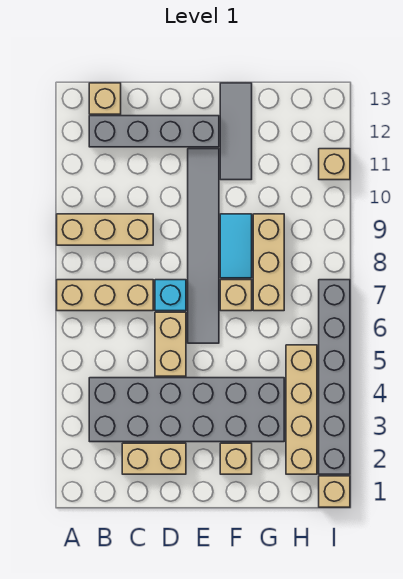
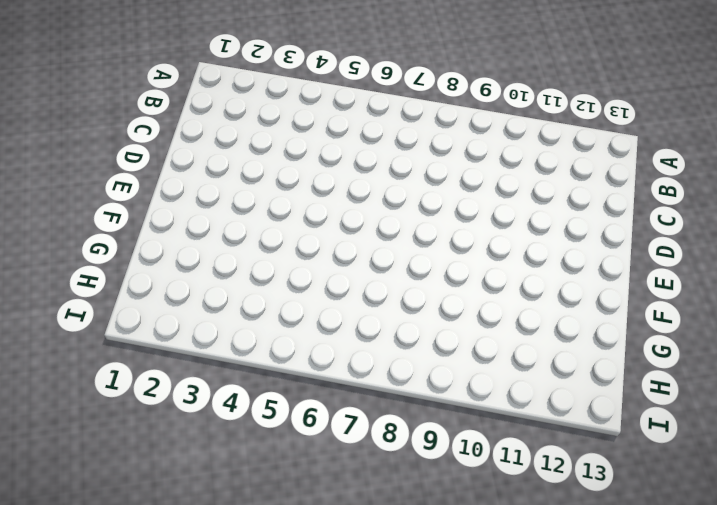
none -> tan 1x3 brick [57,280,153,311]
none -> tan 1x3 brick [57,214,153,245]
none -> grey 2x6 brick [89,378,284,442]

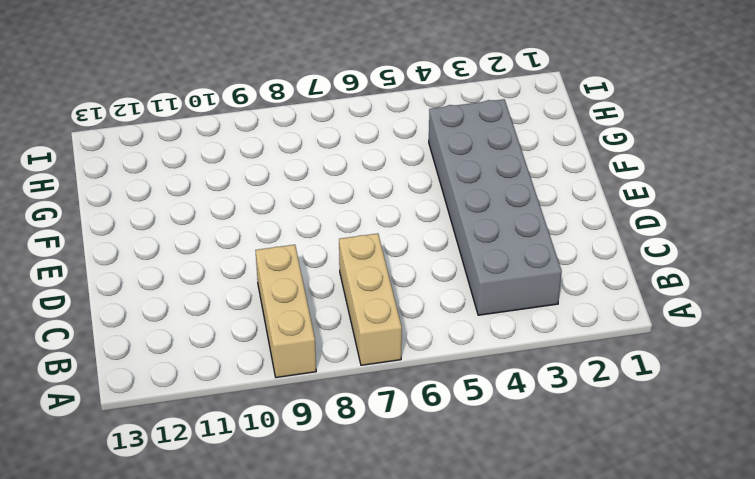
none -> grey 1x4 brick [89,116,219,147]
none -> tan 1x1 brick [89,83,121,114]
none -> tan 1x2 brick [122,443,186,474]

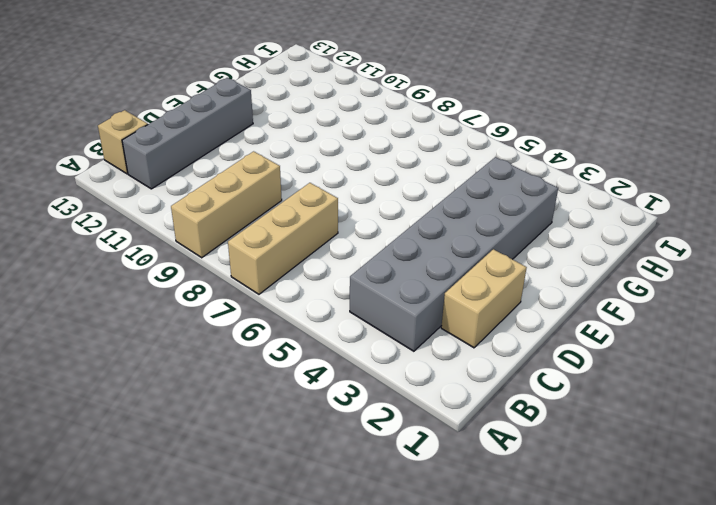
none -> tan 1x2 brick [155,312,186,376]
none -> cyan 1x1 brick [155,280,186,311]
none -> grey 1x6 tile [188,149,219,343]

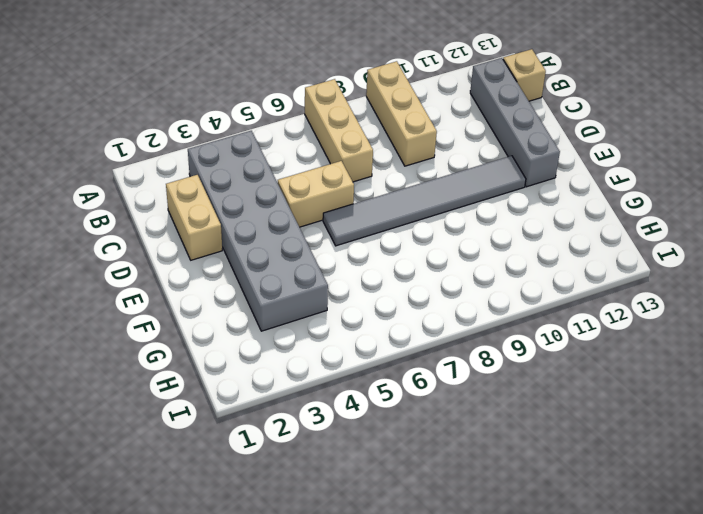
none -> cyan 1x1 brick [155,280,186,311]
none -> tan 1x1 brick [220,443,252,474]
none -> tan 1x1 brick [220,280,252,311]

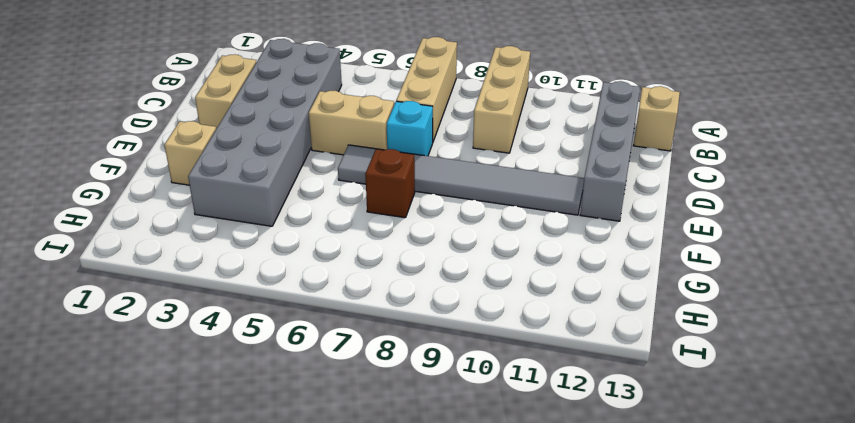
brown 1x1 brick [365,149,415,218] -> tan 1x1 brick [220,280,252,311]
none -> cyan 1x2 tile [220,214,252,278]
none -> grey 1x3 tile [220,83,252,180]
none -> tan 1x3 brick [253,214,284,311]

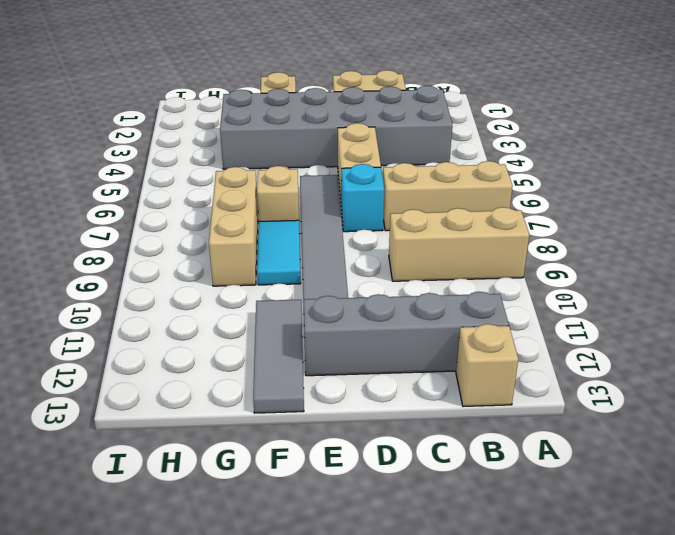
none -> tan 1x4 brick [286,345,317,474]
none -> tan 1x1 brick [319,476,350,507]
none -> grey 1x6 brick [319,280,350,474]

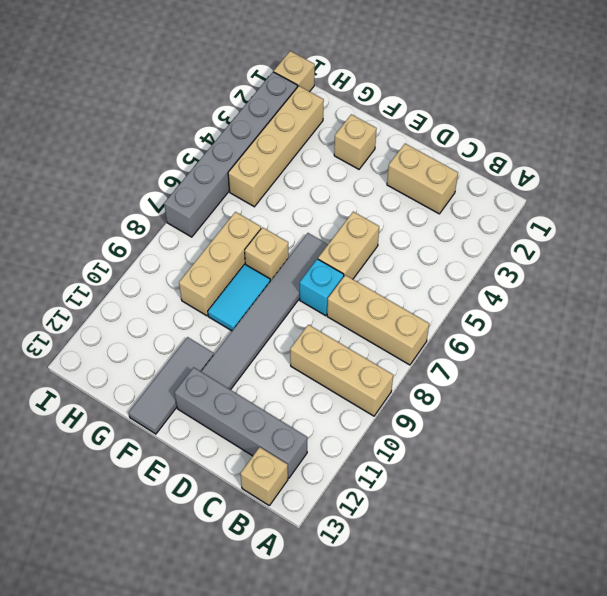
none -> grey 2x6 brick [89,378,284,442]
none -> tan 1x1 brick [319,149,350,180]

